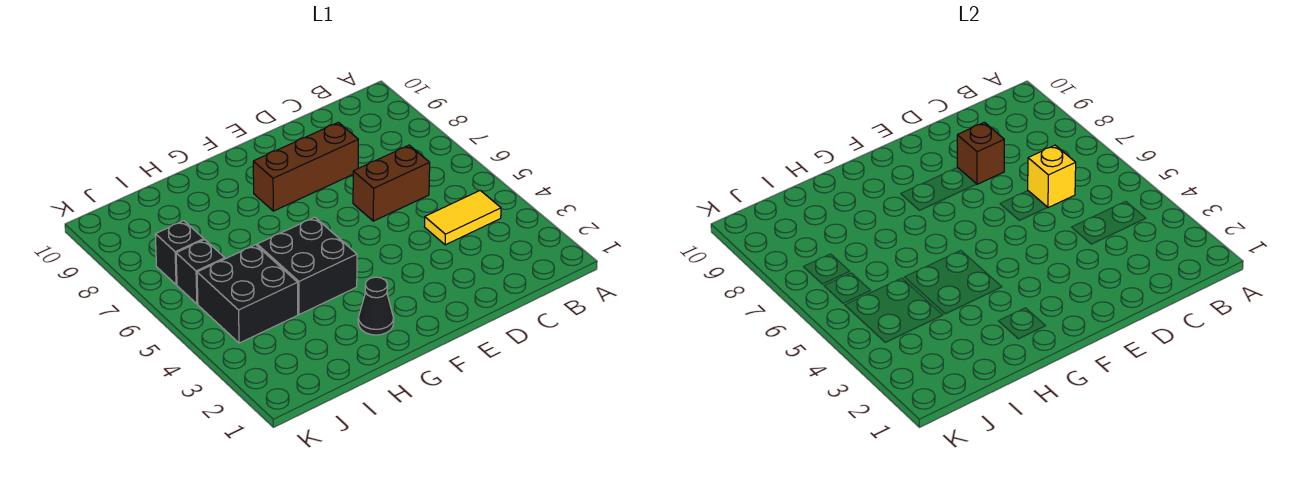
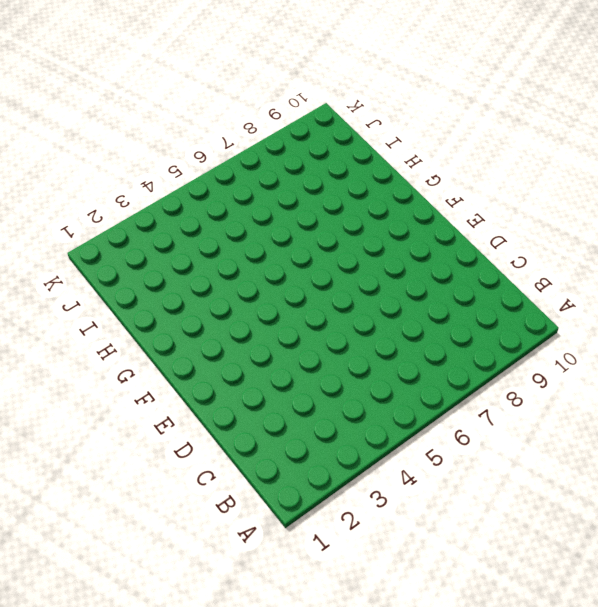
none -> yellow 1x2 tile [424,191,501,245]
none -> brown 1x2 brick [353,145,430,221]

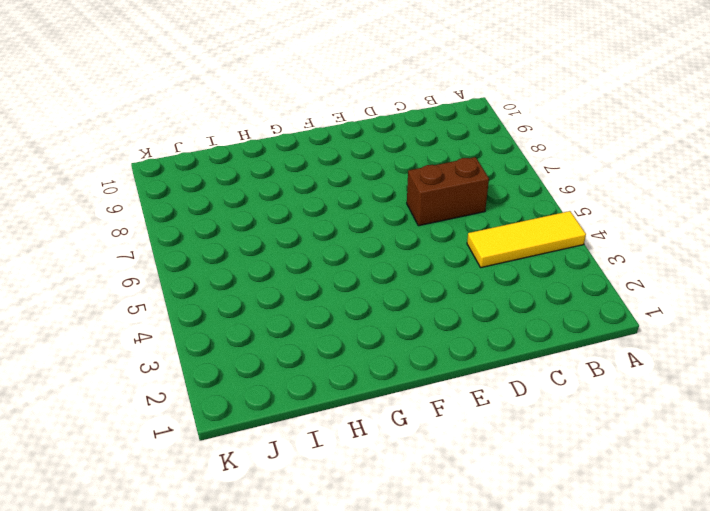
yellow 1x3 tile [467,211,586,268] -> yellow 1x2 tile [424,191,501,245]
none -> brown 1x3 brick [253,122,358,211]
none -> black 1x1 cone [358,277,394,335]

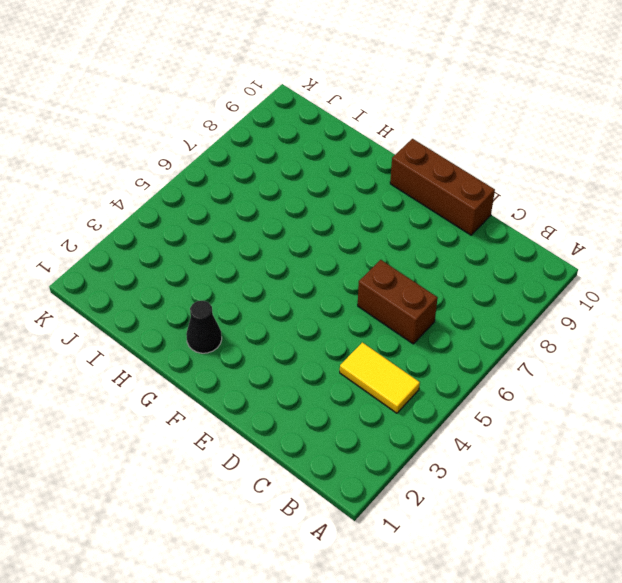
brown 1x3 brick [390,139,495,235] -> brown 1x3 brick moved to [253,122,358,211]
none -> black 2x2 brick [257,217,357,315]
none -> black 2x2 brick [197,245,298,343]

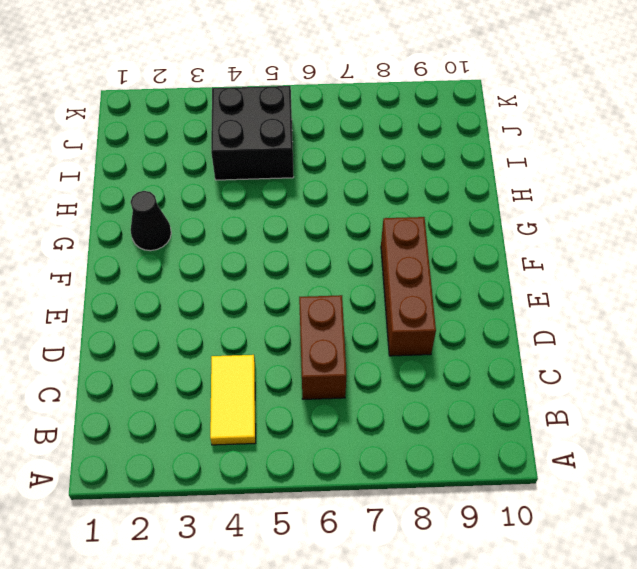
none -> black 2x2 brick [257,217,357,315]
none -> black 1x1 brick [176,240,225,304]

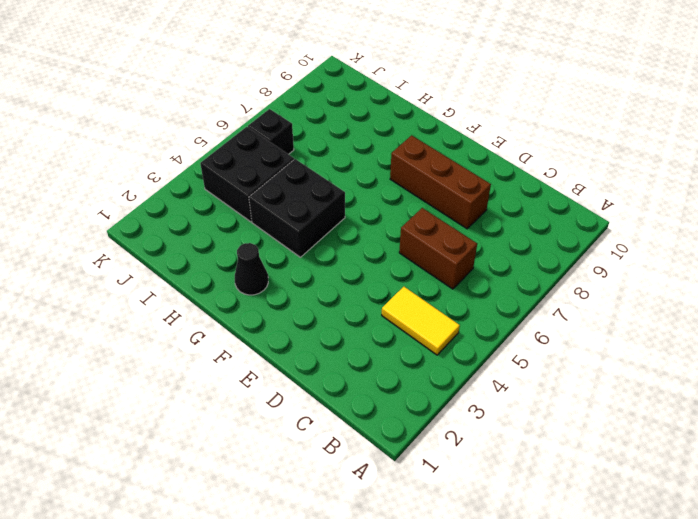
none -> black 1x1 brick [155,221,204,285]
none -> yellow 1x1 brick [1028,145,1076,208]

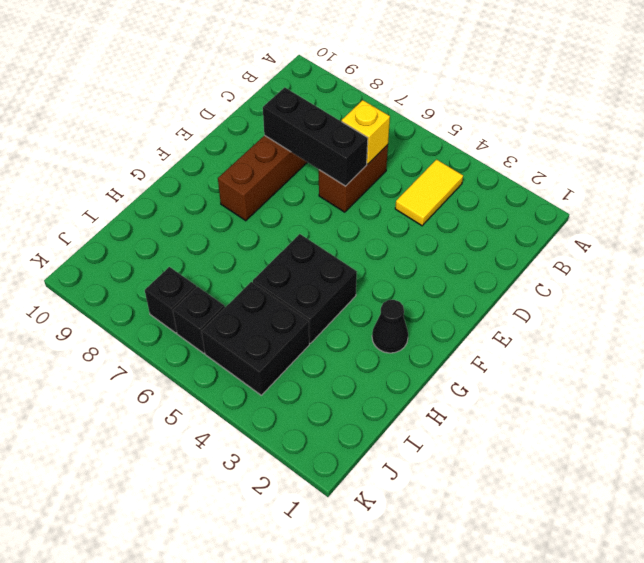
black 1x3 brick [263,87,368,186] -> brown 1x1 brick [957,122,1004,184]

